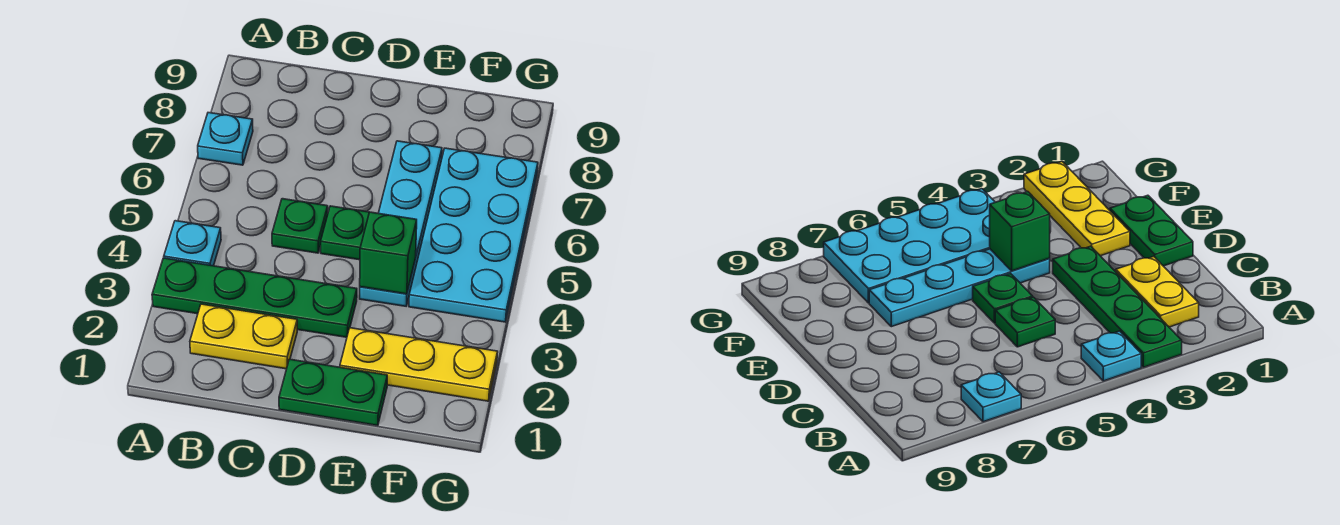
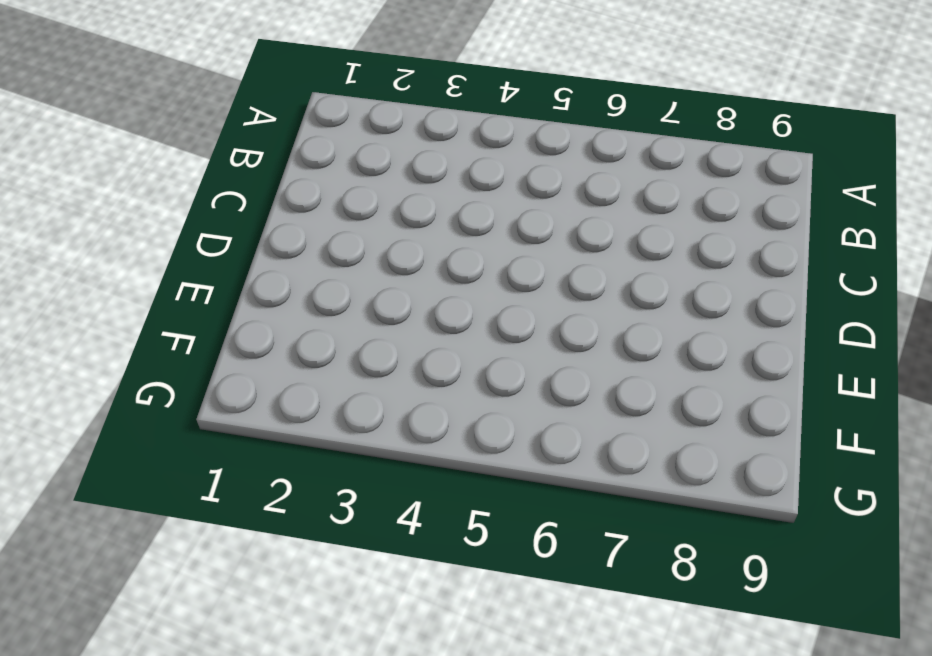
none -> green 1x4 plate [152,258,357,337]
none -> cyan 1x1 plate [164,221,221,266]

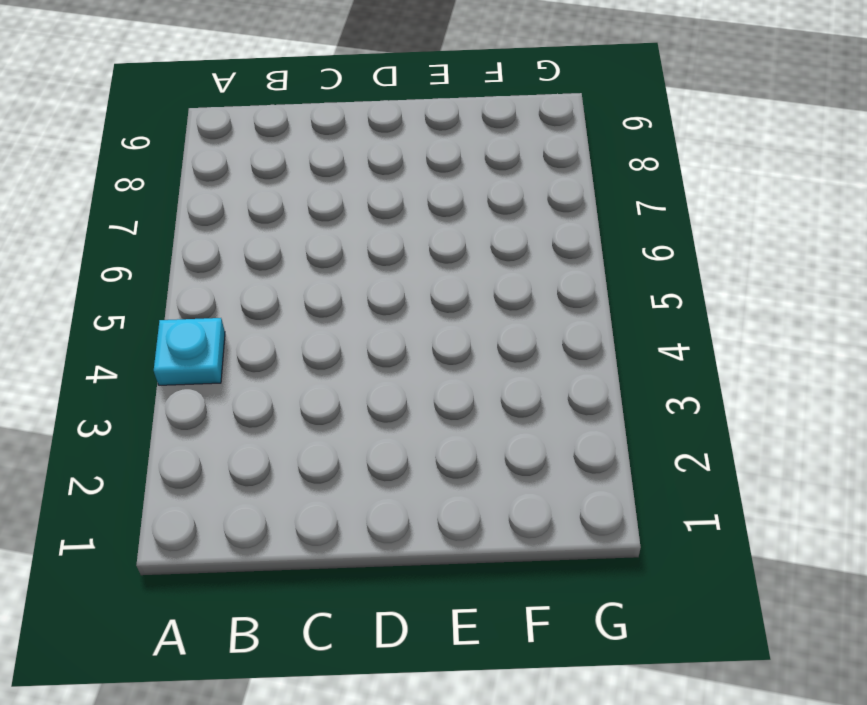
none -> green 1x4 plate [152,258,357,337]
none -> cyan 1x1 plate [198,113,253,165]

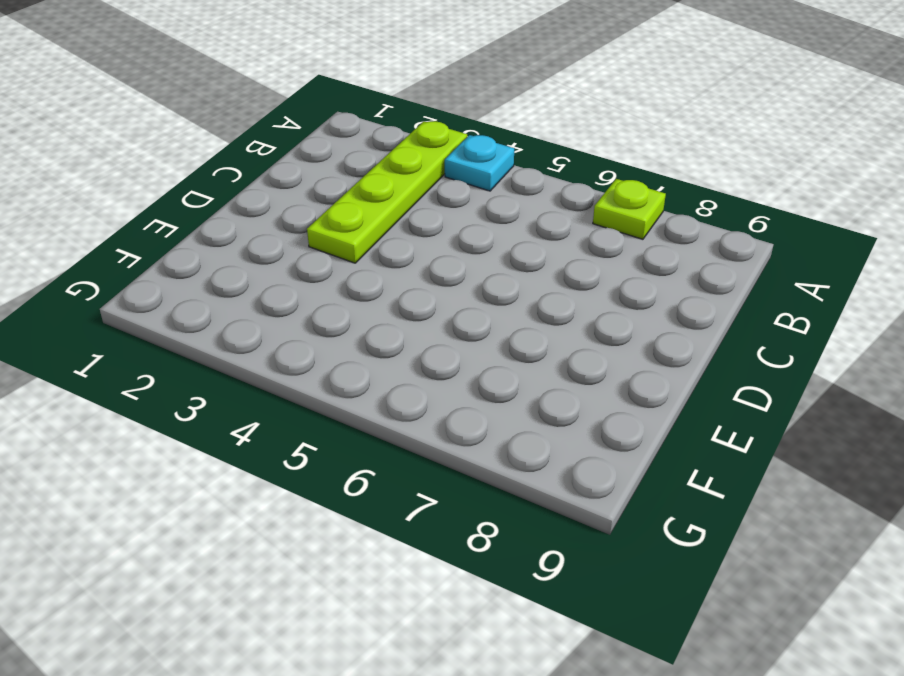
lime 1x4 plate [307,121,467,263] -> green 1x4 plate [152,258,357,337]
lime 1x1 plate [593,179,666,239] -> cyan 1x1 plate [198,113,253,165]
none -> yellow 1x2 plate [190,304,297,369]
none -> green 1x1 plate [272,199,328,253]

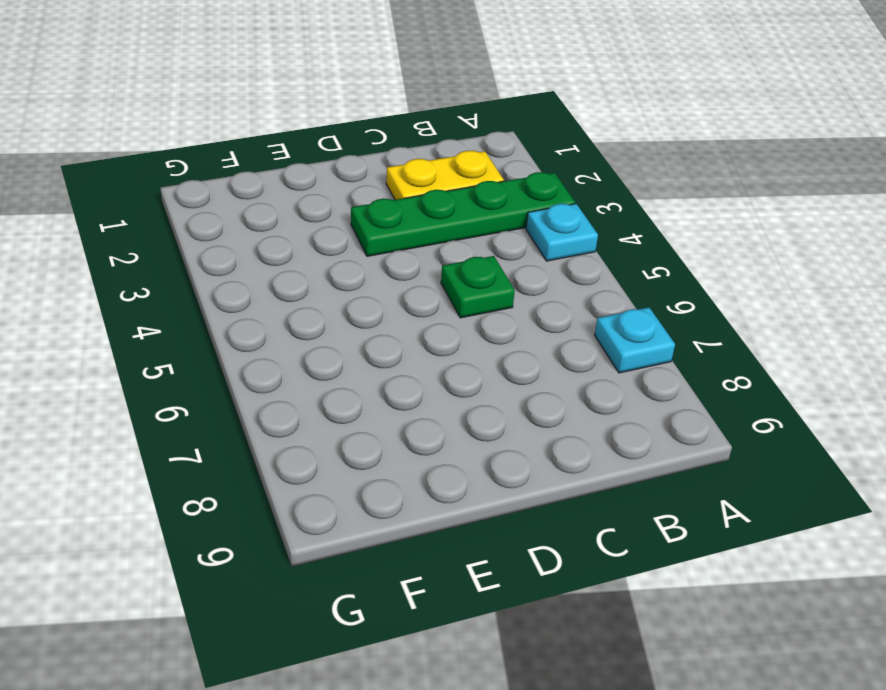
none -> green 1x2 plate [279,359,387,426]
none -> green 1x1 plate [321,206,369,260]

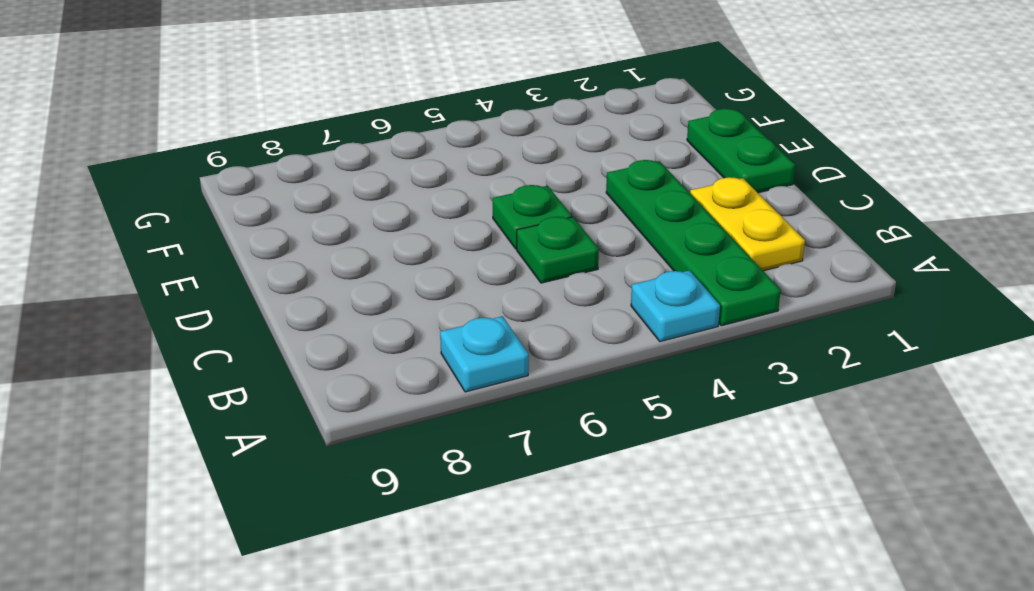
none -> yellow 1x3 plate [340,328,498,401]
none -> cyan 1x4 plate [360,141,442,306]

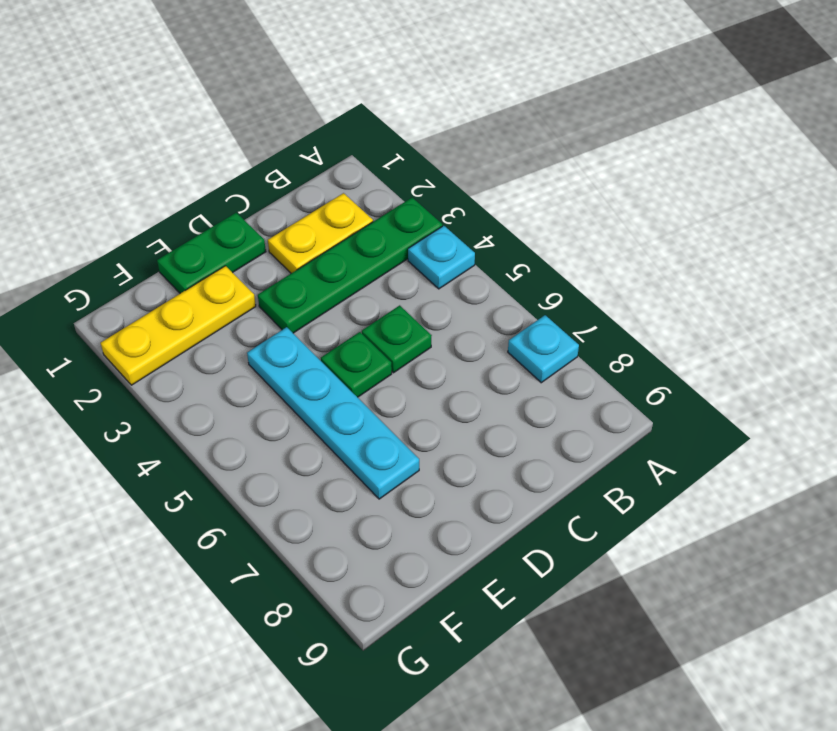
none -> cyan 2x4 plate [409,148,538,322]
none -> green 1x1 brick [360,212,417,294]

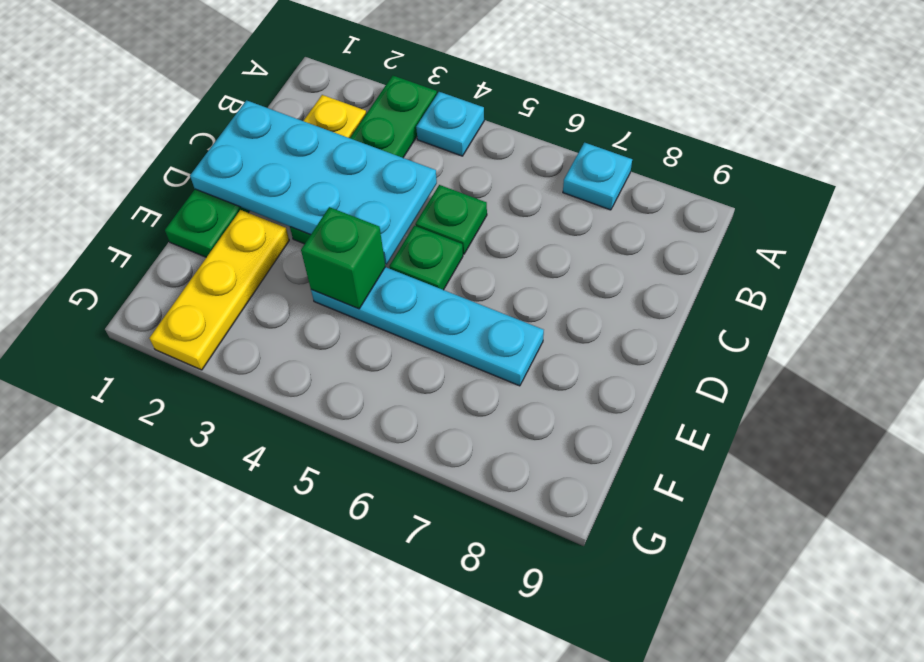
cyan 2x4 plate [190,100,437,264] -> cyan 2x4 plate moved to [409,148,538,322]

